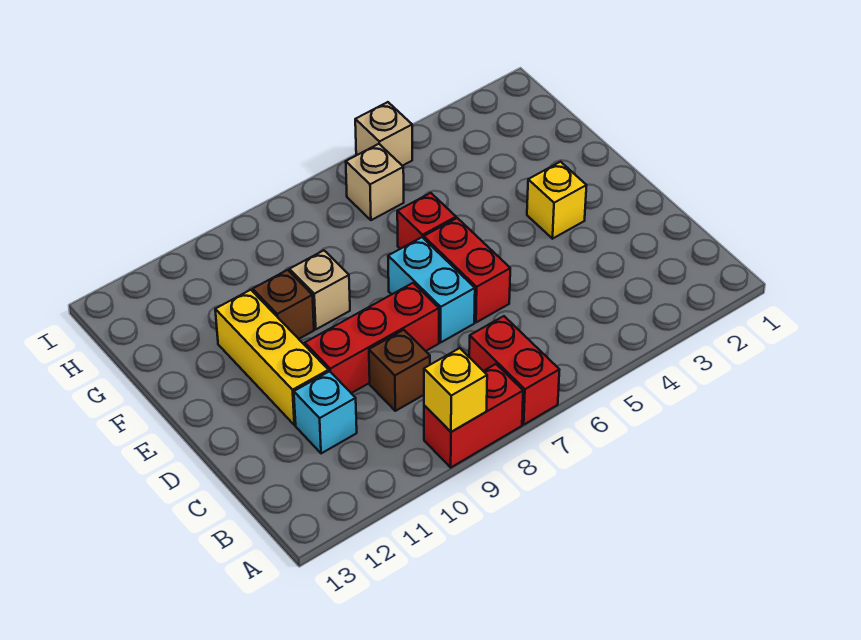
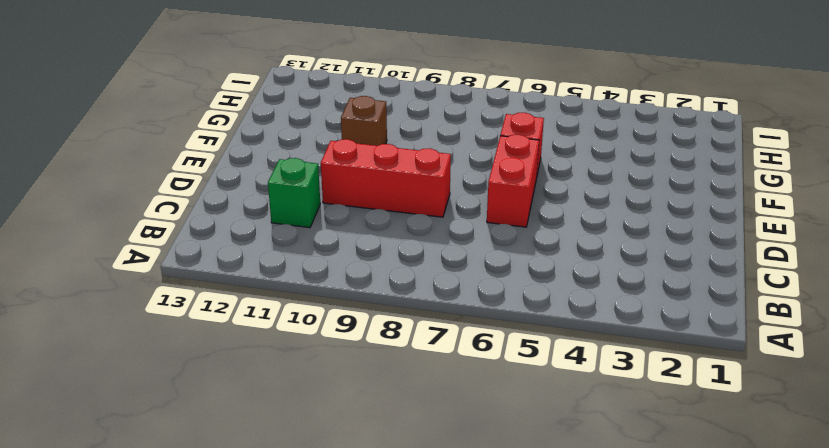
green 1x1 brick [268,158,320,228] -> cyan 1x1 brick [294,371,357,453]
none -> red 1x2 brick [469,316,559,424]
none -> red 1x2 brick [424,364,523,467]
none -> brown 1x1 brick [369,330,430,411]

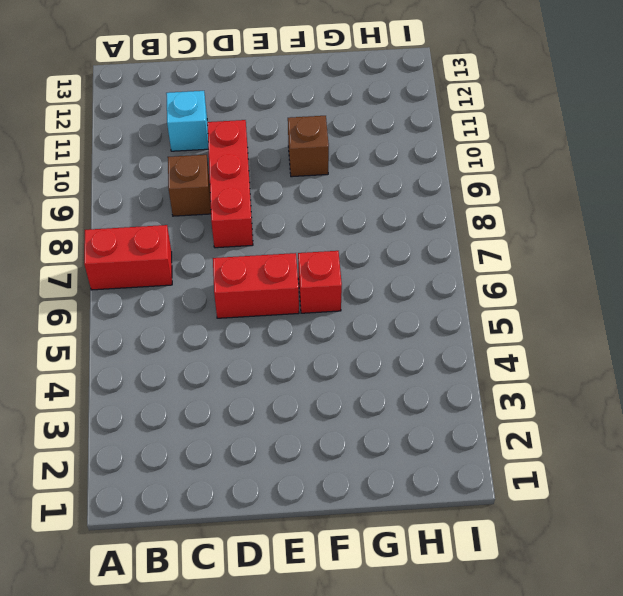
none -> red 1x2 brick [424,364,523,467]
none -> cyan 1x2 brick [388,237,475,342]
none -> yellow 1x3 brick [215,290,329,425]

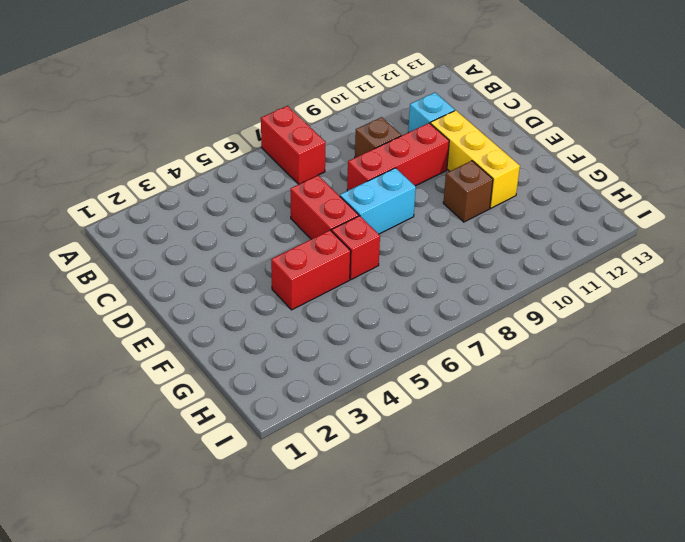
cyan 1x2 brick [340,168,416,234] -> cyan 1x2 brick turned to [388,237,475,342]
red 1x2 brick [271,230,351,310] -> red 1x2 brick moved to [424,364,523,467]
none -> yellow 1x1 brick [527,162,587,239]
none -> tan 1x1 brick [290,250,350,329]
none -> tan 1x1 brick [346,144,404,220]

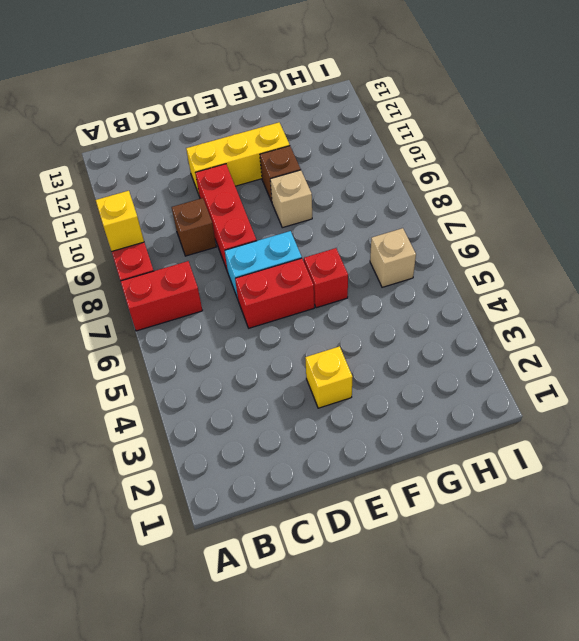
none -> cyan 1x1 brick [294,371,357,453]
none -> tan 1x1 brick [355,102,412,166]

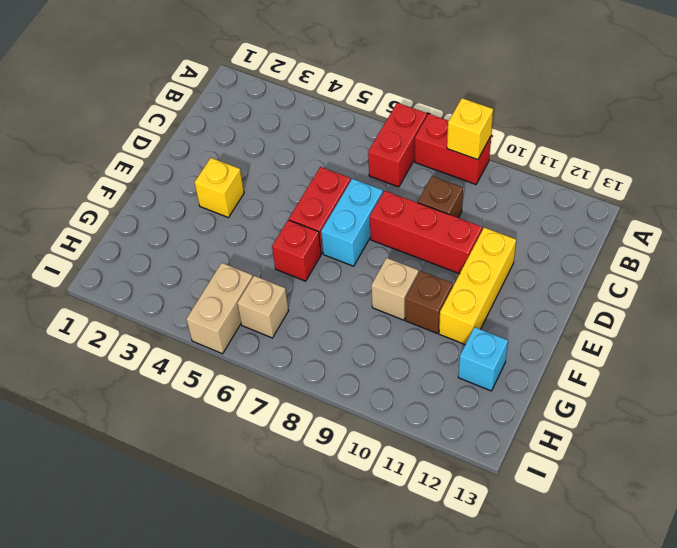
cyan 1x1 brick [458,327,508,391] -> cyan 1x1 brick moved to [294,371,357,453]
tan 1x2 brick [186,263,253,354] -> tan 1x1 brick [355,102,412,166]

